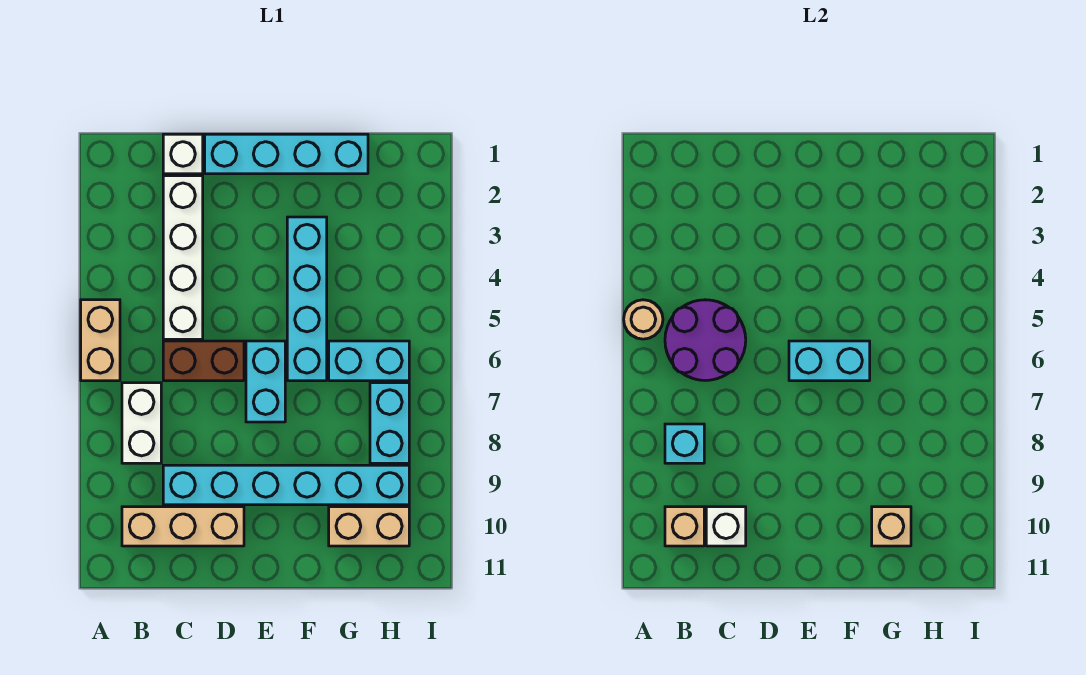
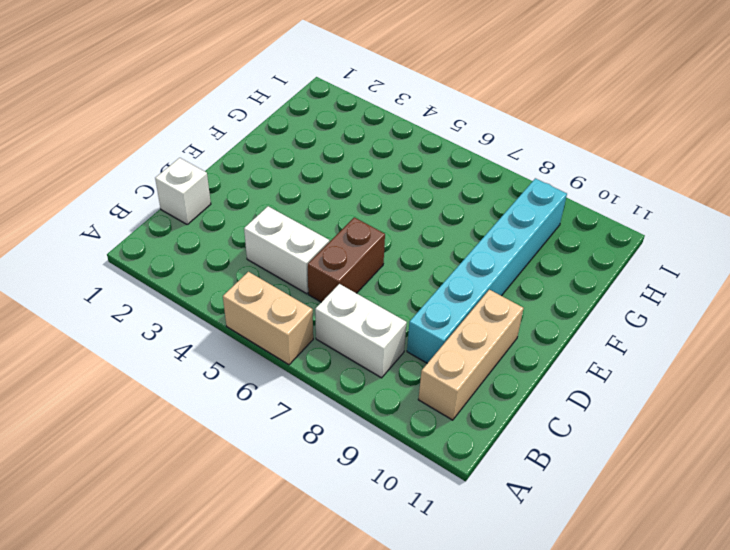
white 1x2 brick [244,206,329,294] -> white 1x4 brick [163,176,203,339]
none -> cyan 1x4 brick [205,134,368,174]
none -> cyan 1x2 brick [246,341,285,422]
none -> cyan 1x4 brick [287,217,327,381]

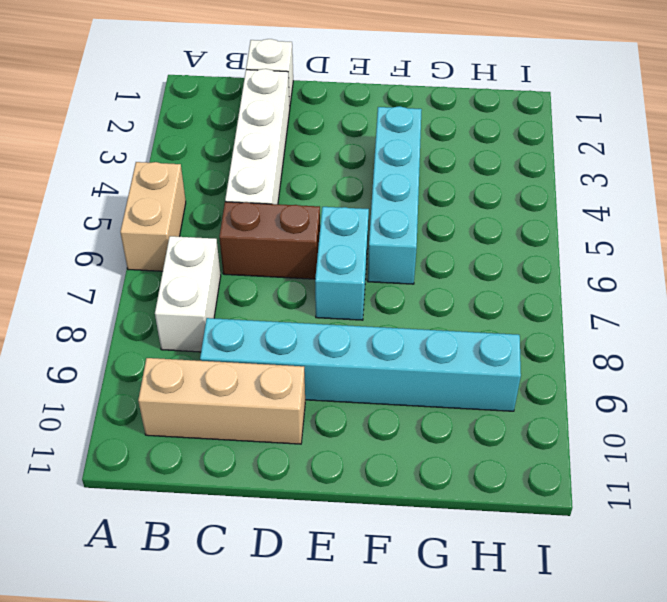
none -> cyan 1x4 brick [205,134,368,174]
none -> cyan 1x2 brick [329,341,409,381]
none -> tan 1x2 brick [329,507,409,546]

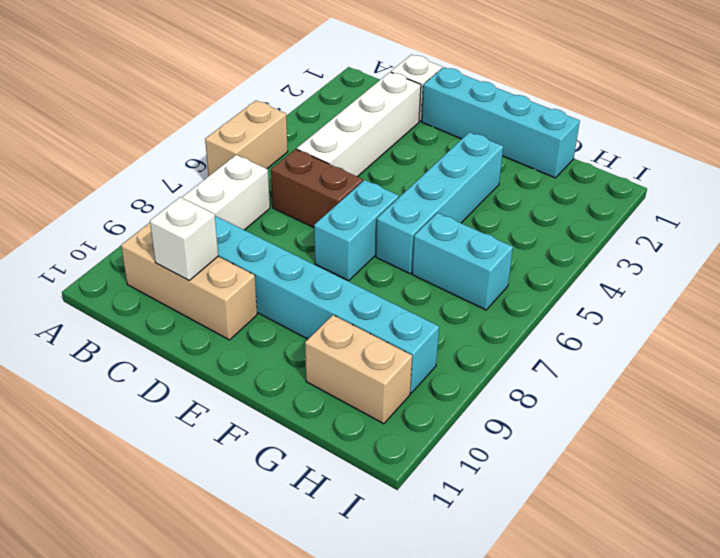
none -> cyan 1x2 brick [370,383,409,463]
none -> tan 1x1 round brick [624,300,663,339]
none -> purple 2x2 round brick [665,300,746,381]

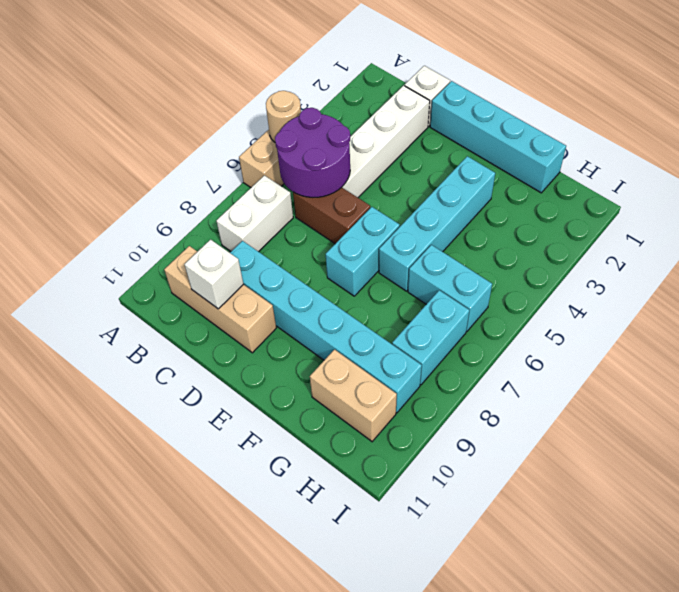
none -> cyan 1x1 brick [665,424,704,463]
none -> tan 1x1 brick [665,507,704,546]
none -> cyan 1x2 brick [789,341,870,381]

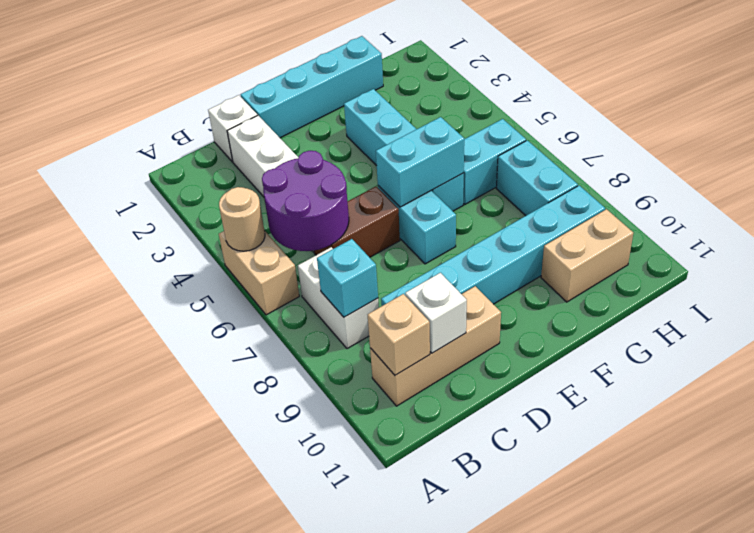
none -> tan 1x1 brick [872,507,911,546]

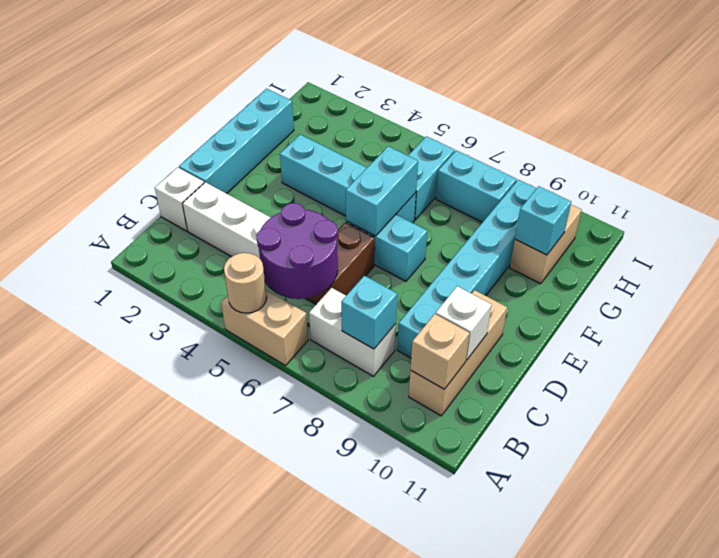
cyan 1x1 brick [515,186,571,255] -> tan 1x1 brick [872,507,911,546]

